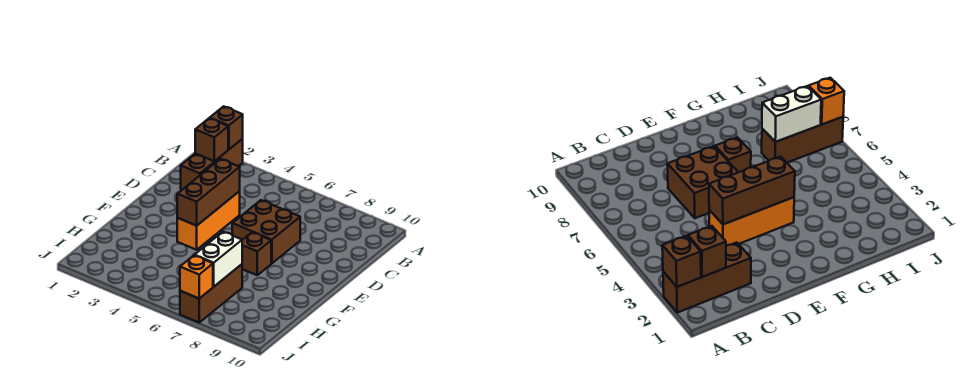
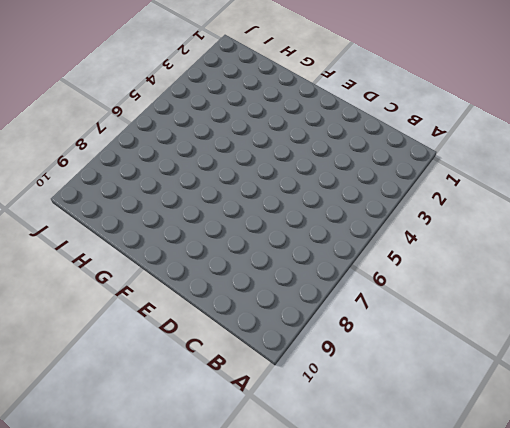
none -> brown 1x3 brick [181,139,243,190]
none -> orange 1x3 brick [177,191,240,250]

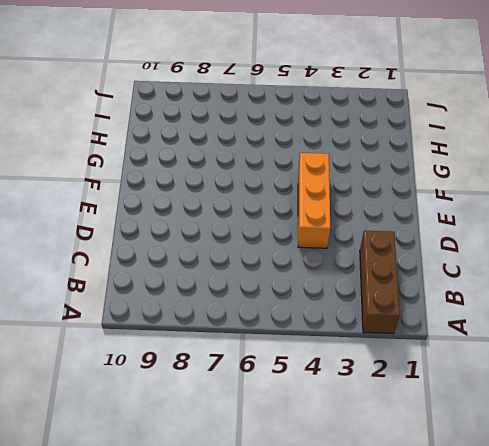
none -> brown 2x2 brick [232,200,300,263]
none -> brown 1x1 brick [242,232,271,275]

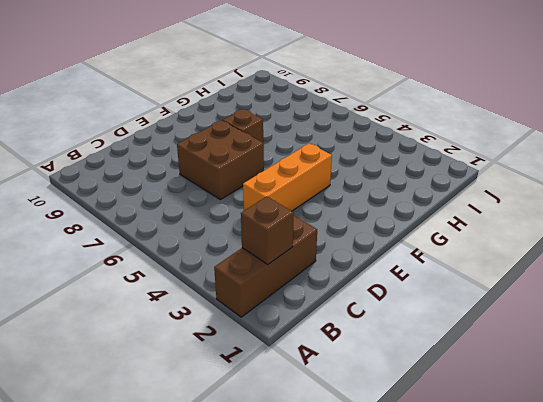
none -> brown 1x3 brick [180,264,243,323]
none -> brown 1x1 brick [210,106,243,149]

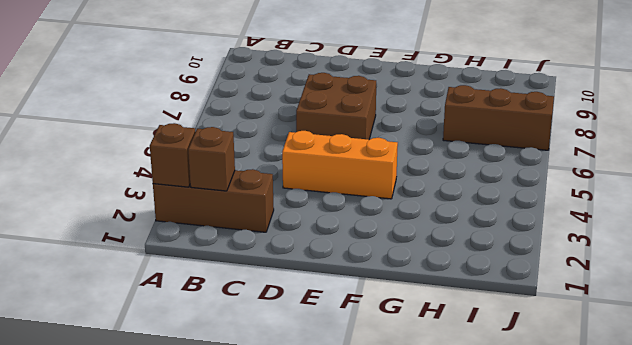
none -> brown 1x1 brick [242,232,271,275]
none -> brown 1x3 brick [177,159,240,226]

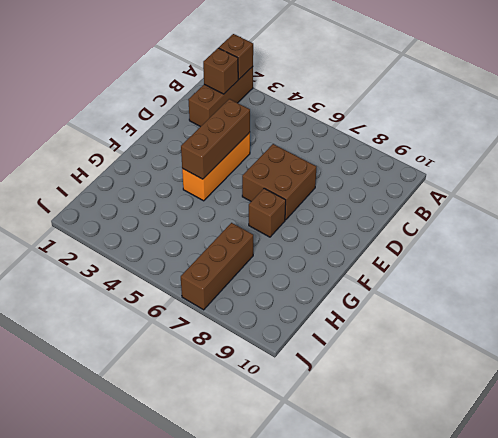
none -> white 1x2 brick [195,232,242,287]
none -> orange 1x1 brick [180,255,213,298]

